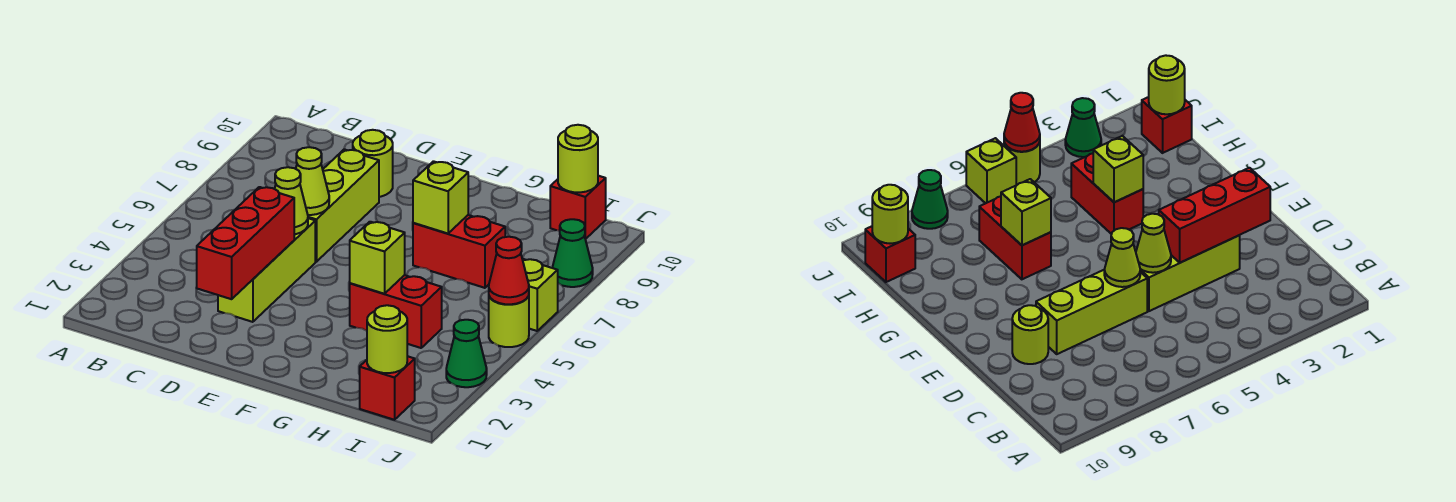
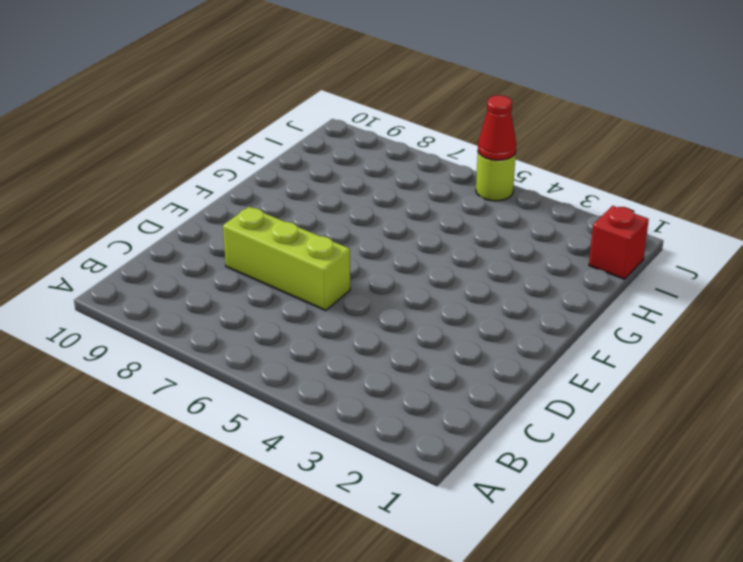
none -> lime 1x3 brick [218,218,315,322]
none -> lime 1x1 round brick [353,130,393,197]
none -> red 1x2 brick [350,275,442,348]

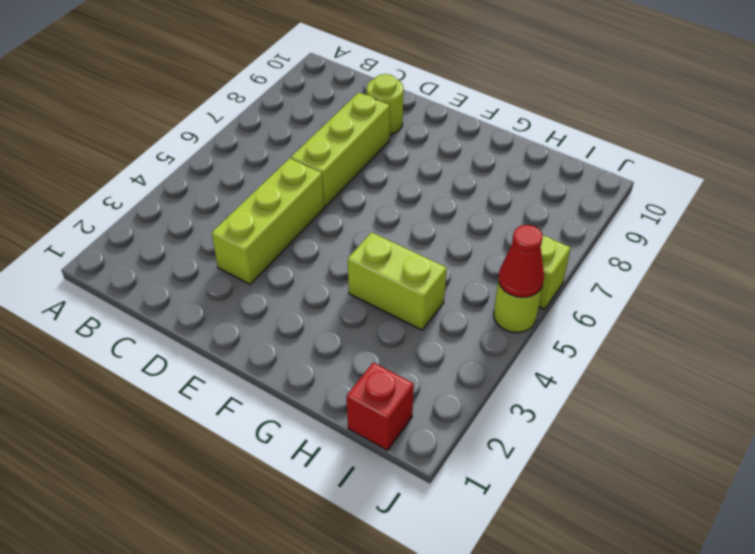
lime 1x2 brick [348,232,447,330] -> red 1x2 brick [350,275,442,348]
none -> red 1x2 brick [413,215,505,288]
none -> red 1x1 brick [550,176,606,239]
none -> green 1x1 cone [446,320,487,387]

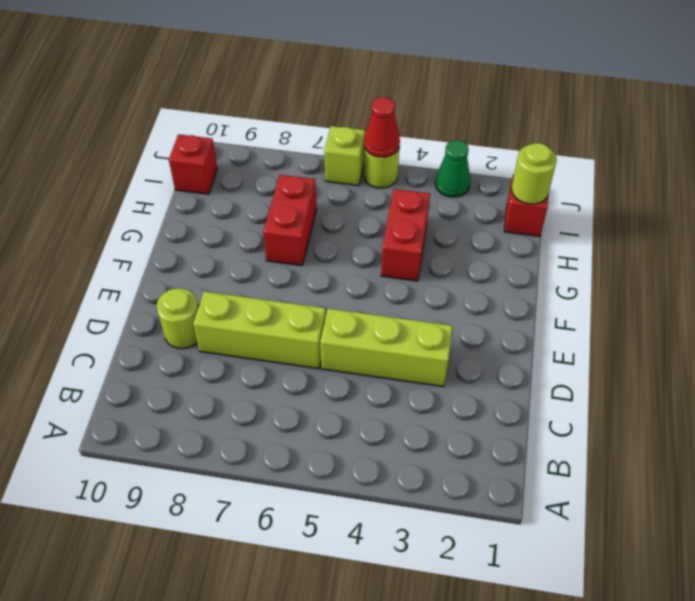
none -> green 1x1 cone [553,219,593,287]
none -> red 1x3 brick [197,187,294,299]
none -> lime 1x1 cone [275,167,308,234]

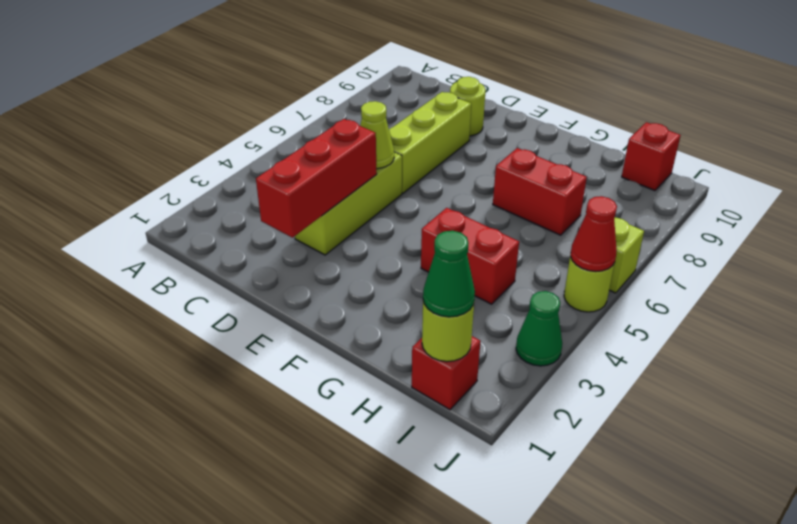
green 1x1 cone [423,231,475,317] -> green 1x1 cone moved to [553,219,593,287]
none -> lime 1x1 cone [296,147,329,215]
none -> lime 1x1 brick [350,222,405,294]
none -> lime 1x1 brick [413,161,468,233]

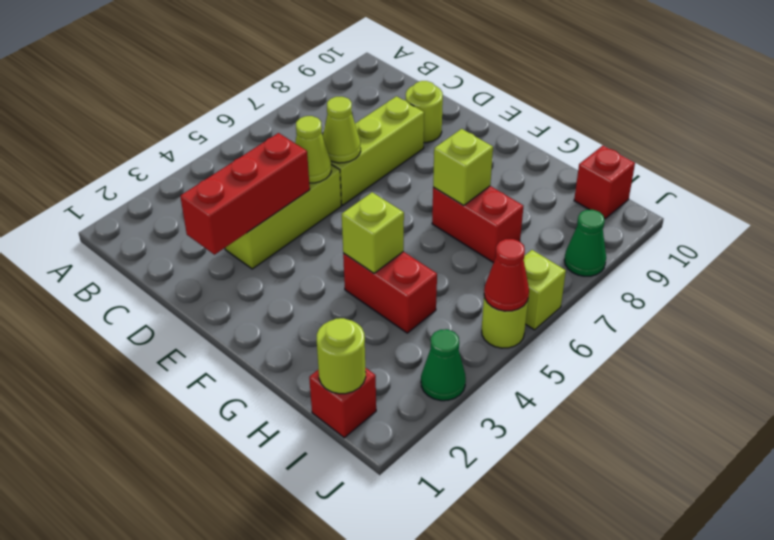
none -> lime 1x1 round brick [558,125,598,192]

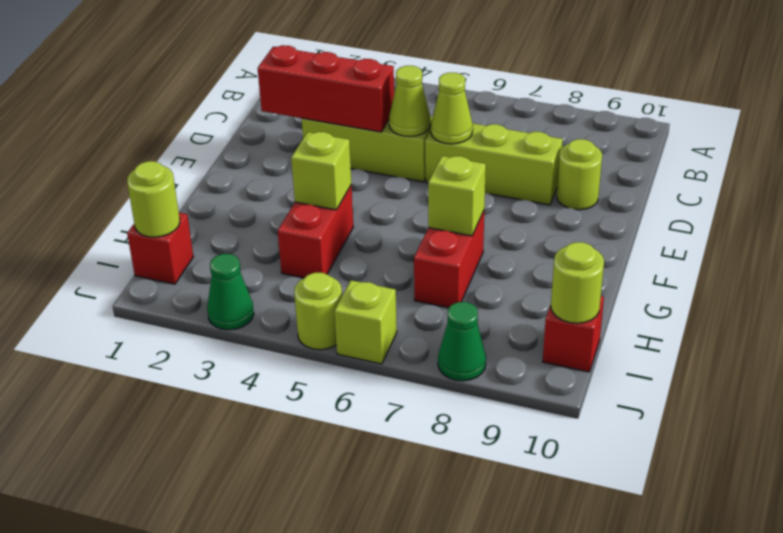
none -> red 1x1 cone [489,237,529,304]

